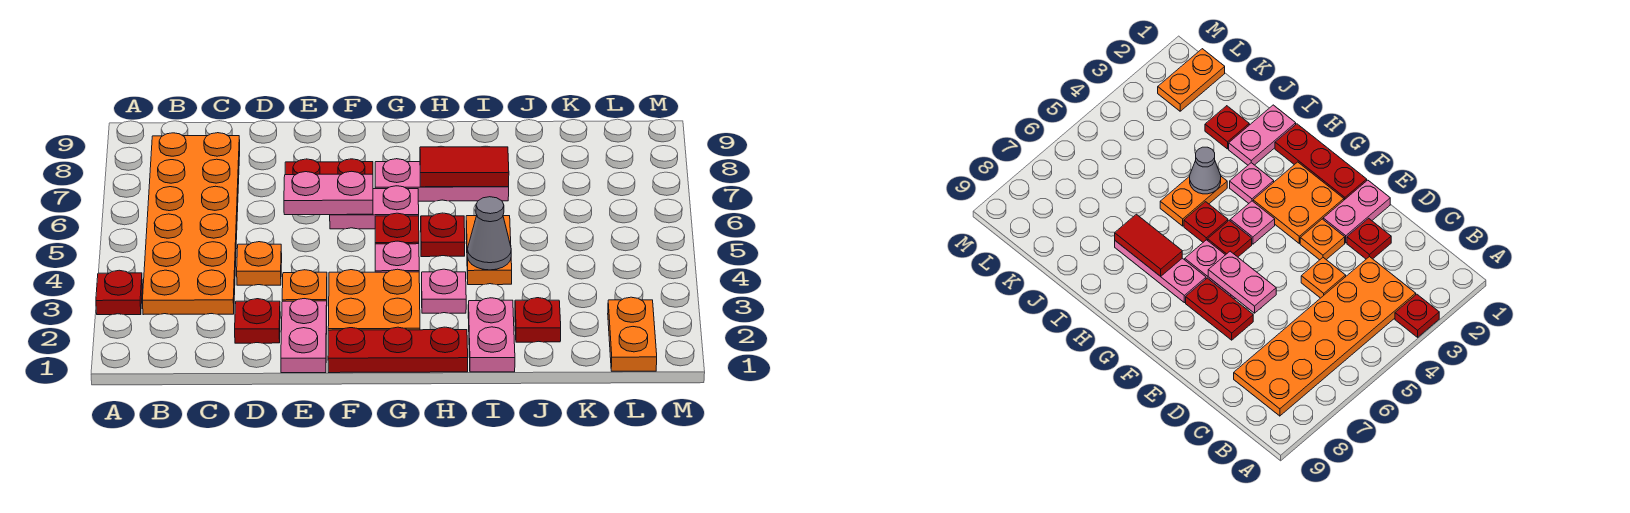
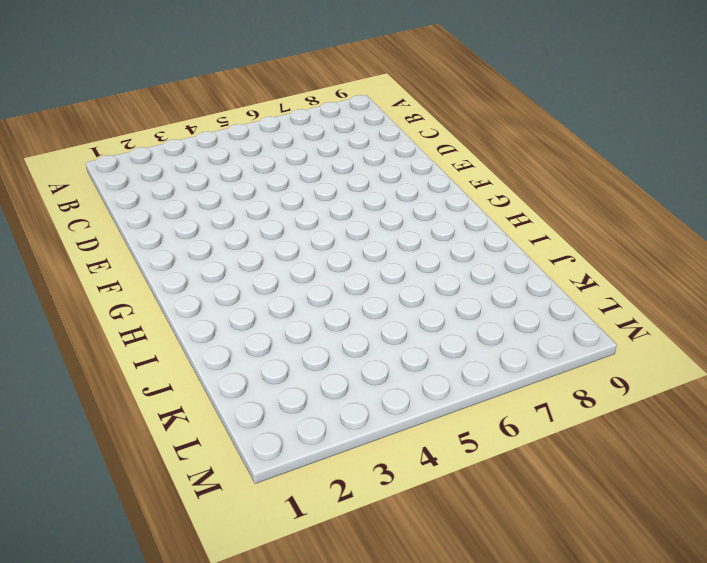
none -> red 1x1 plate [96,270,142,315]
none -> orange 2x6 plate [142,133,240,315]
none -> red 1x1 plate [235,299,280,343]

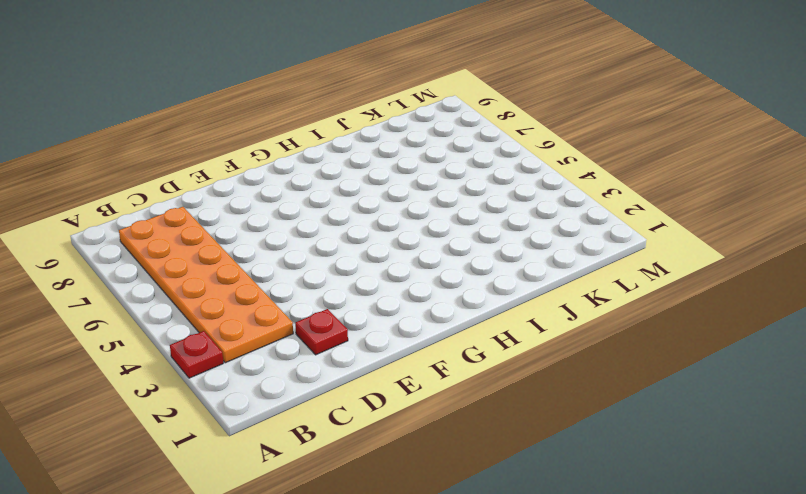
none -> orange 1x1 plate [237,242,282,285]
none -> pink 1x2 plate [281,299,327,373]
none -> orange 1x1 plate [282,270,327,301]

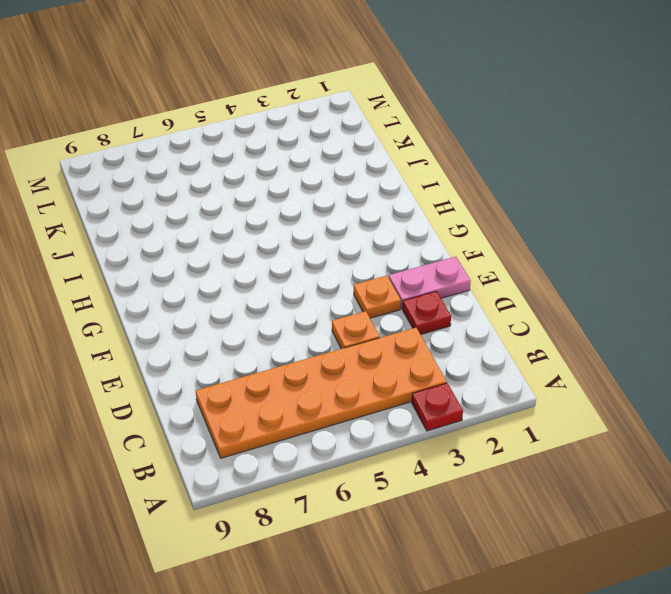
none -> red 1x2 plate [285,159,373,175]
none -> red 1x3 plate [328,327,468,373]
none -> orange 2x2 plate [328,269,420,330]

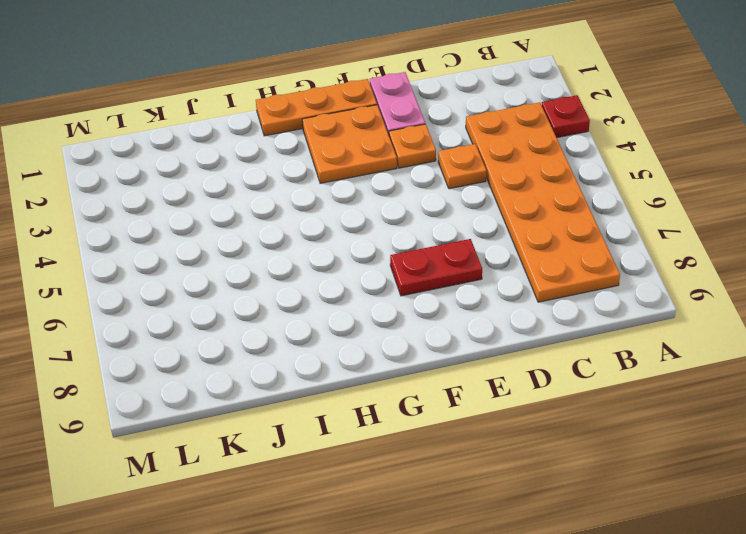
orange 1x3 plate [256,79,377,136] -> red 1x3 plate [328,327,468,373]
none -> red 1x1 plate [235,299,280,343]
none -> pink 1x2 plate [330,186,419,229]
none -> pink 1x1 plate [375,241,419,272]

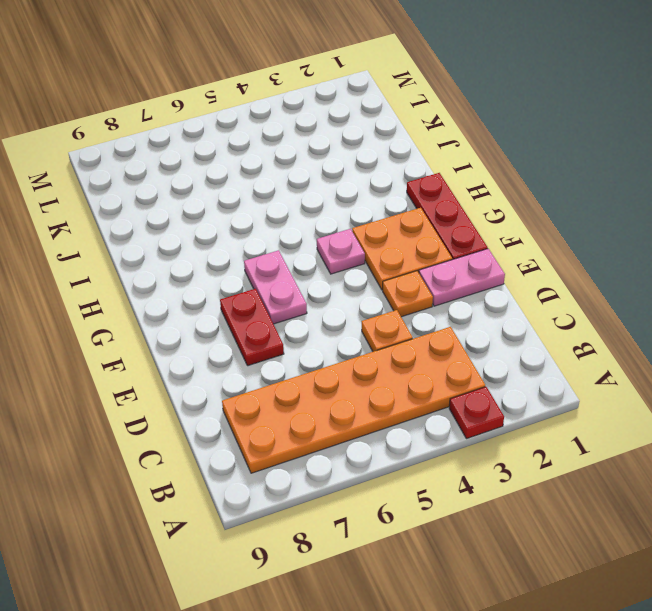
none -> red 1x1 plate [235,299,280,343]
none -> red 1x1 plate [375,213,419,244]
none -> pink 1x3 plate [375,159,509,201]

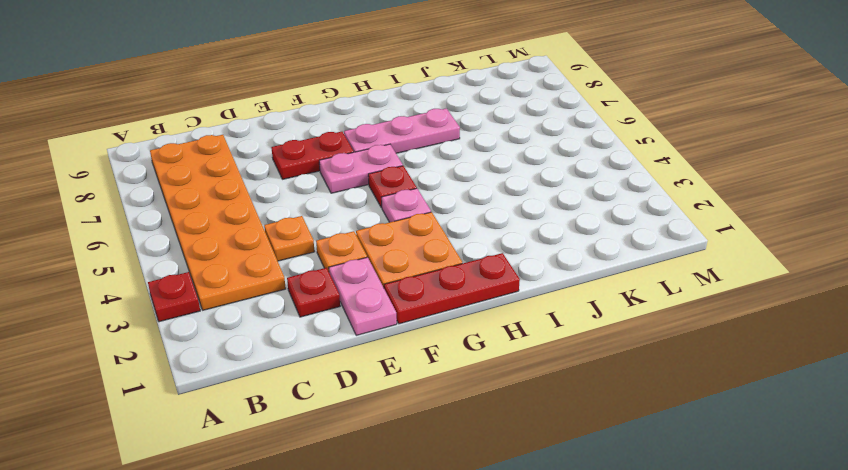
none -> pink 1x1 plate [422,269,466,313]
none -> red 1x1 plate [421,213,465,257]
none -> pink 1x2 plate [468,298,515,372]

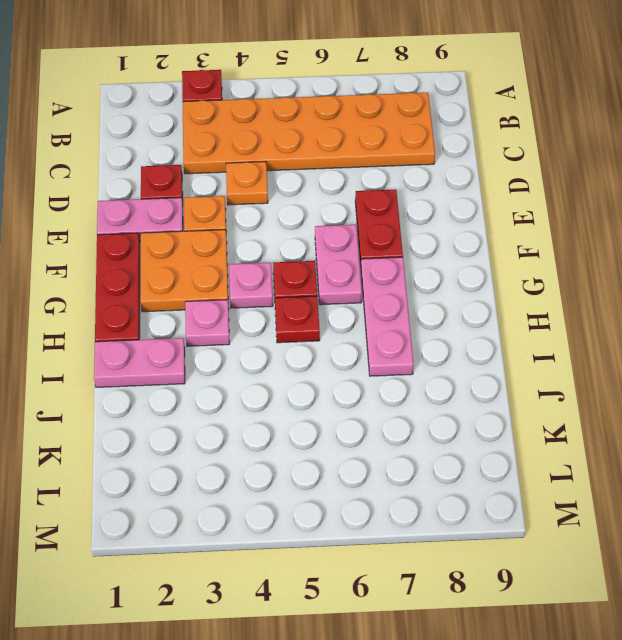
none -> orange 1x2 plate [466,216,512,285]
none -> red 1x1 plate [515,298,561,342]
none -> orange 1x2 plate [608,297,657,371]

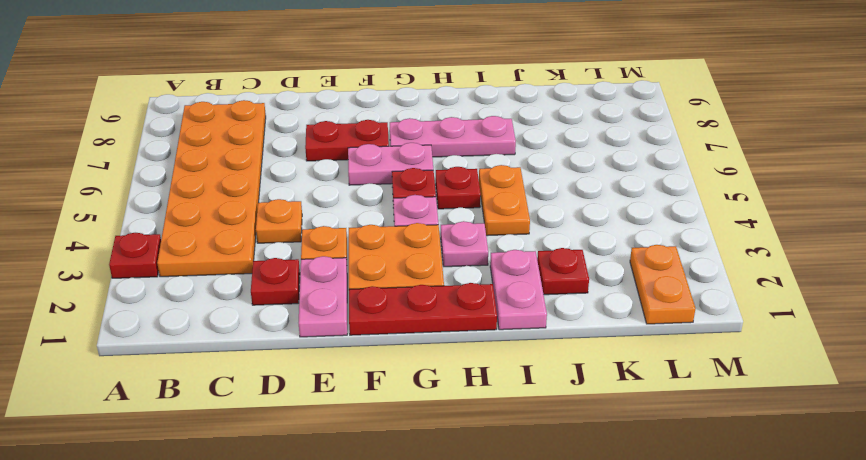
none -> pink 1x2 plate [284,171,373,215]
none -> red 1x2 tile [420,147,509,187]
none -> grey 1x1 cone [467,197,511,270]

